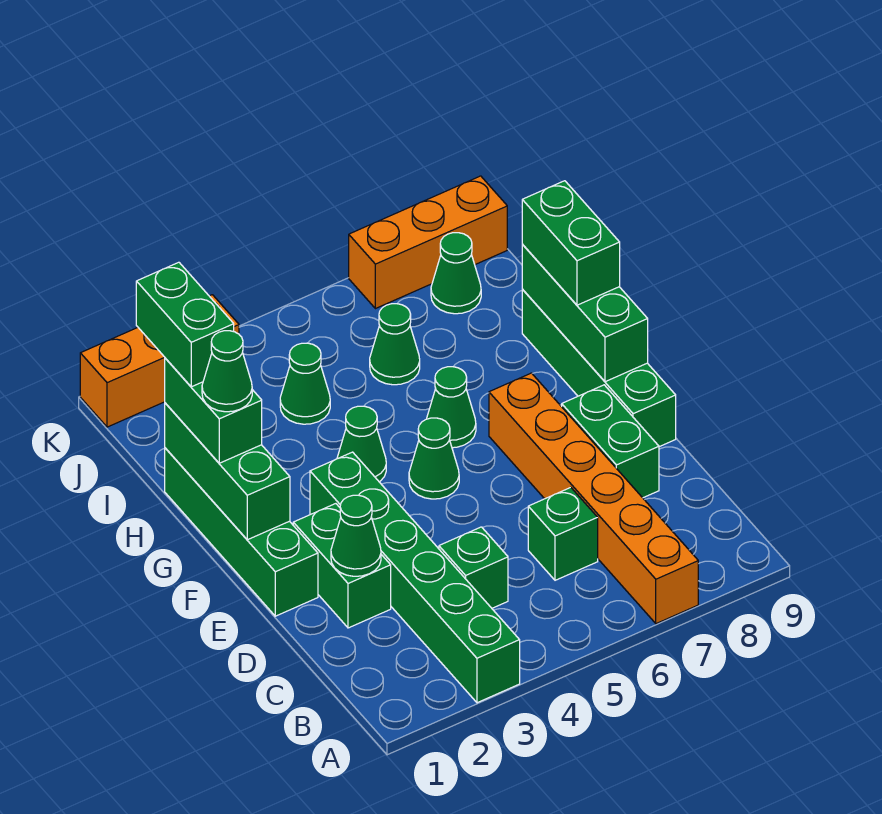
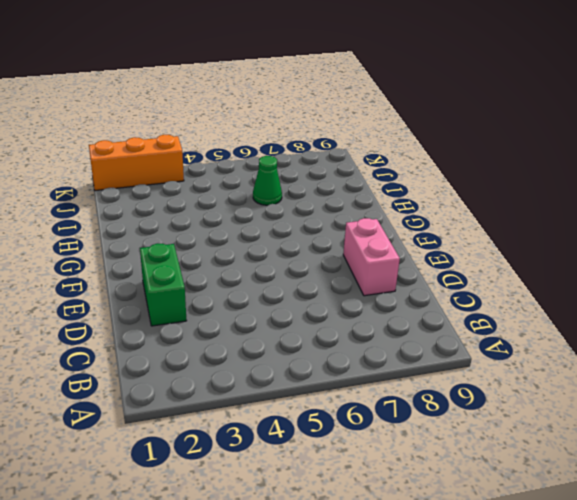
pink 1x2 brick [343,218,400,296] -> green 1x2 brick [562,385,659,498]
none -> green 1x6 brick [310,452,520,703]
none -> orange 1x6 brick [489,373,698,624]
none -> green 1x1 brick [439,527,508,608]

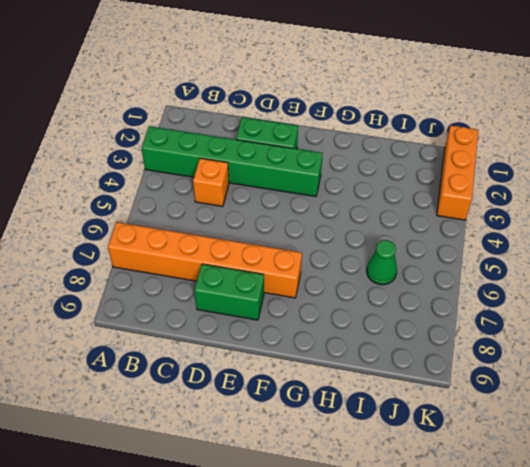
orange 1x1 brick [193,158,229,206] -> green 1x1 brick [439,527,508,608]
none -> green 1x1 brick [528,487,598,580]
none -> green 1x4 brick [165,448,318,616]
none -> green 1x4 brick [522,290,676,447]

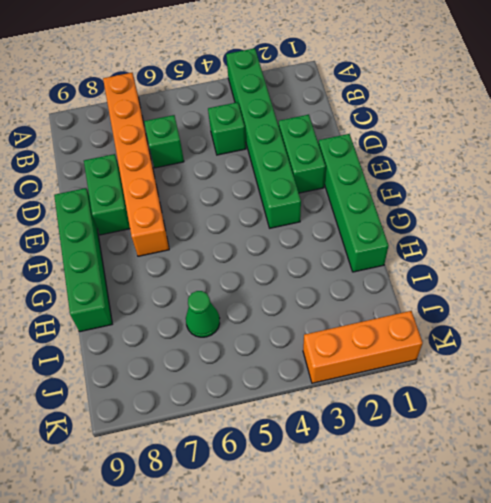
none -> green 1x1 cone [409,418,459,499]
none -> green 1x1 cone [337,406,386,482]
none -> green 1x1 cone [427,367,476,448]

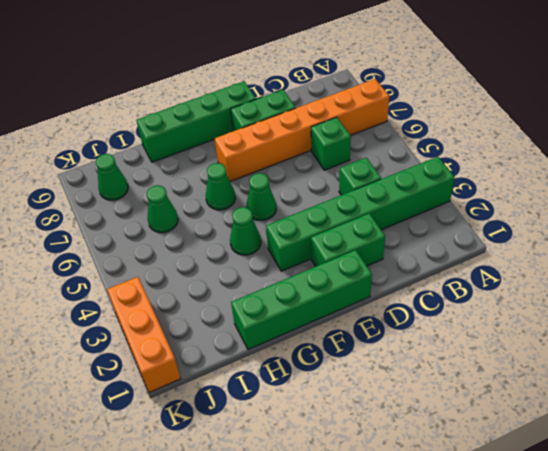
none -> green 1x1 cone [280,343,330,424]
none -> orange 1x3 brick [349,176,507,309]
none -> green 1x1 cone [331,495,381,576]

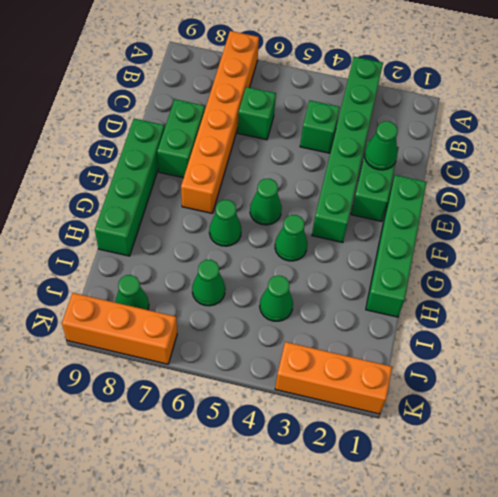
none -> green 1x3 brick [165,403,290,540]
none -> green 1x3 brick [522,245,648,382]
none -> green 1x2 brick [165,358,262,463]

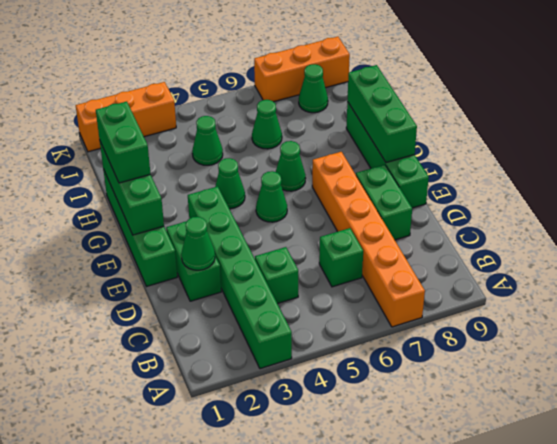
none -> green 1x2 brick [522,181,620,305]
none -> green 1x1 cone [202,331,252,412]
none -> green 1x2 brick [136,262,234,387]

